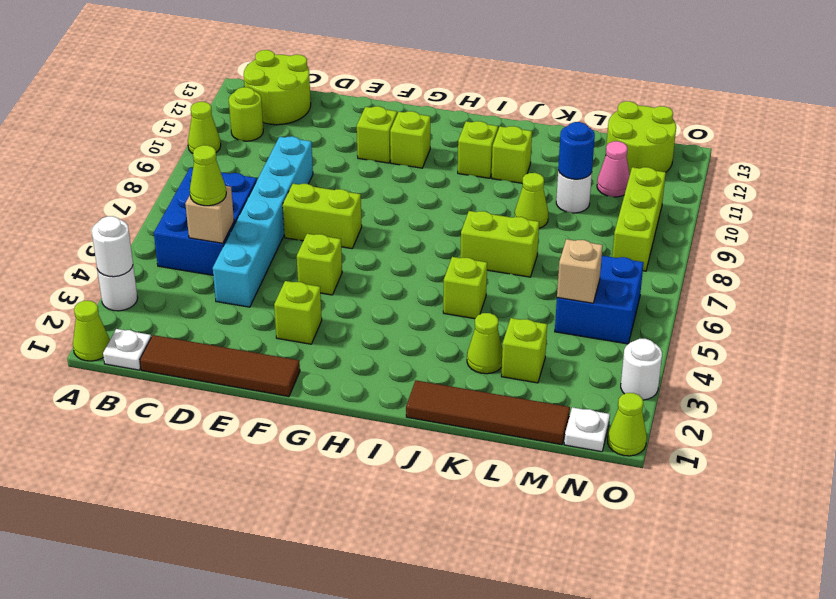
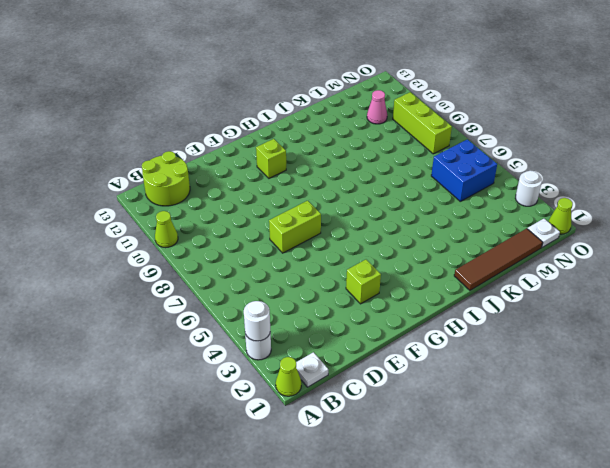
none -> blue 2x3 brick [154,168,257,275]
none -> lime 1x1 round brick [229,87,263,141]
none -> brown 1x4 tile [140,335,300,397]
none -> cyan 1x6 brick [213,136,313,307]

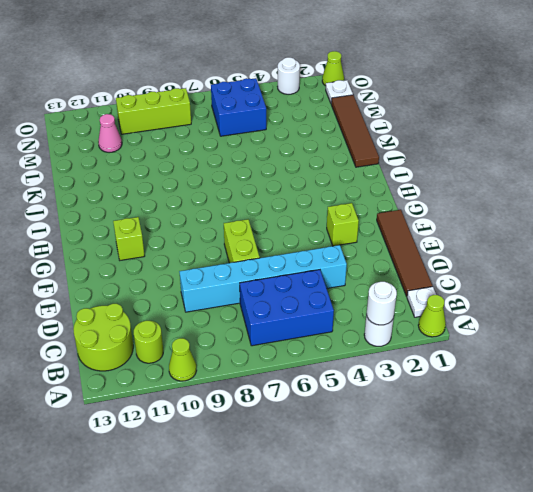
none -> lime 1x1 brick [297,234,342,295]
none -> lime 1x1 brick [357,106,397,163]
none -> lime 1x1 brick [458,121,498,178]
none -> lime 1x1 brick [443,257,487,319]

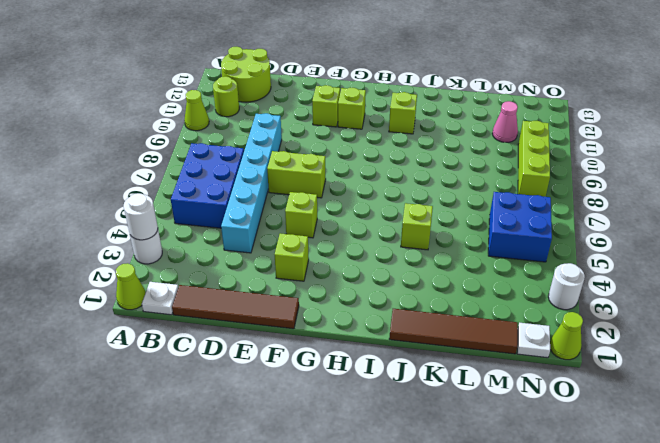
none -> lime 1x2 brick [460,211,539,277]
none -> lime 1x1 brick [492,126,532,183]
none -> lime 1x1 cone [467,313,503,374]
none -> lime 1x1 cone [515,173,548,228]

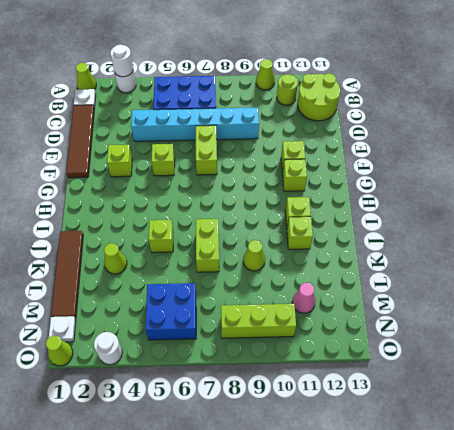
none -> lime 1x1 brick [501,318,547,383]
none -> white 1x1 round brick [556,171,592,213]
none -> lime 2x2 round brick [606,101,676,174]
none -> tan 1x1 brick [185,186,234,243]

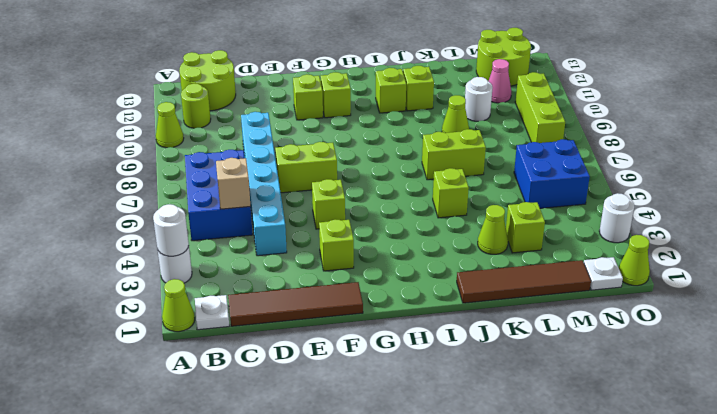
none -> blue 1x1 round brick [558,122,595,179]
none -> tan 1x1 brick [557,239,603,303]
none -> lime 1x1 cone [190,145,226,206]

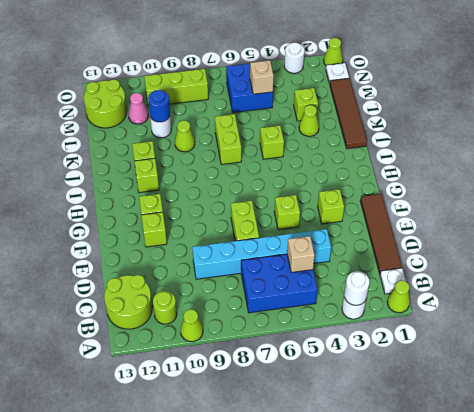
none -> lime 1x1 cone [190,145,226,206]

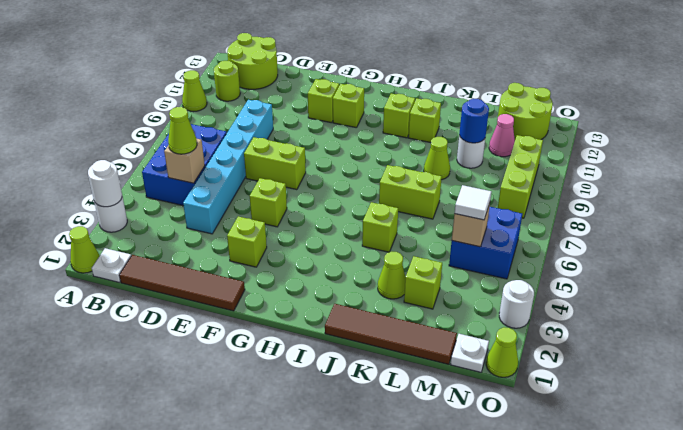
white 1x1 tile [455,185,492,220] -> none

